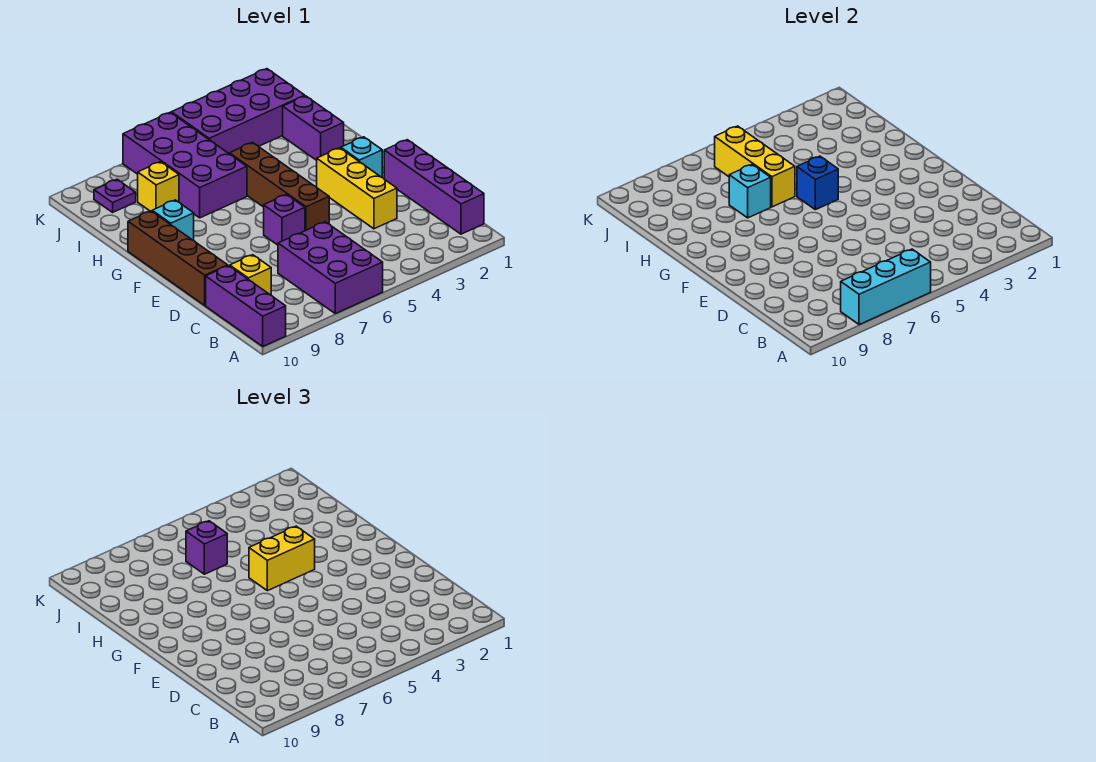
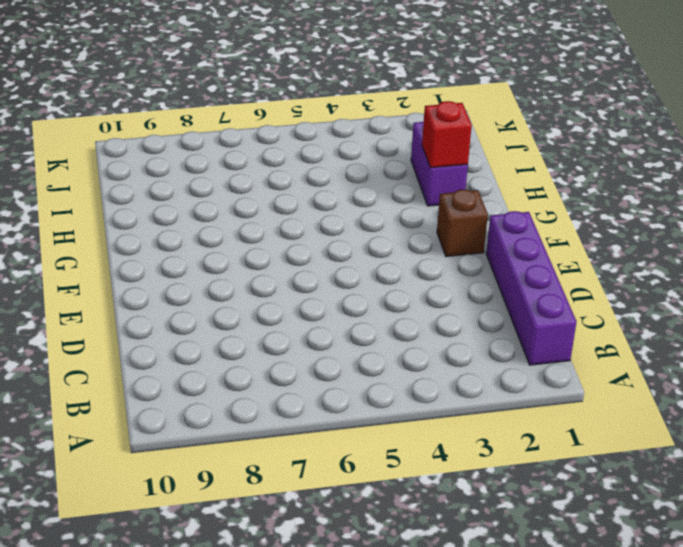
brown 1x1 brick [437,189,488,257] -> cyan 1x1 brick [341,137,382,177]
red 1x1 brick [422,101,472,168] -> none
none -> purple 2x3 brick [278,222,383,314]
none -> purple 1x3 brick [206,266,286,346]
none -> yellow 1x1 brick [230,255,271,295]

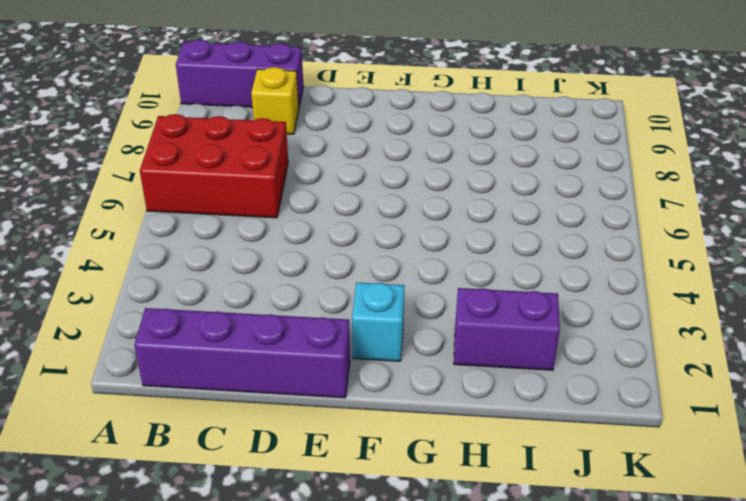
red 2x3 brick [140,114,288,218] -> purple 2x3 brick [278,222,383,314]
none -> yellow 1x3 brick [317,148,397,229]
none -> brown 1x4 brick [128,211,228,305]
none -> brown 1x4 brick [230,143,329,231]

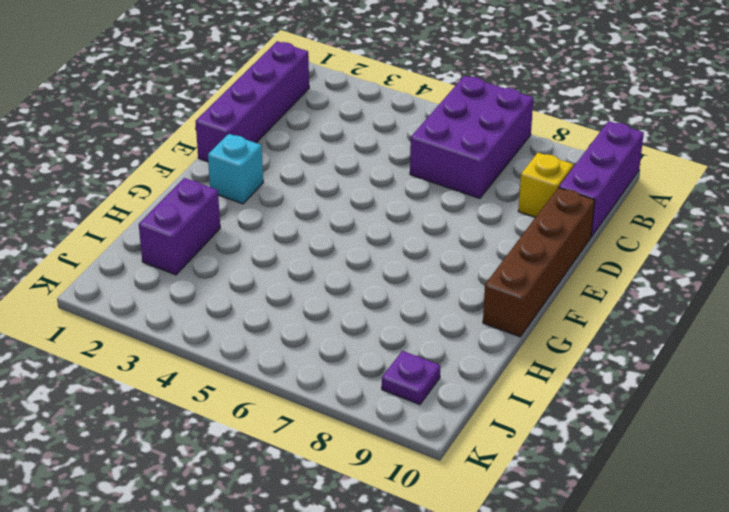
none -> yellow 1x3 brick [317,148,397,229]
none -> brown 1x4 brick [230,143,329,231]
none -> purple 1x1 brick [264,195,305,245]

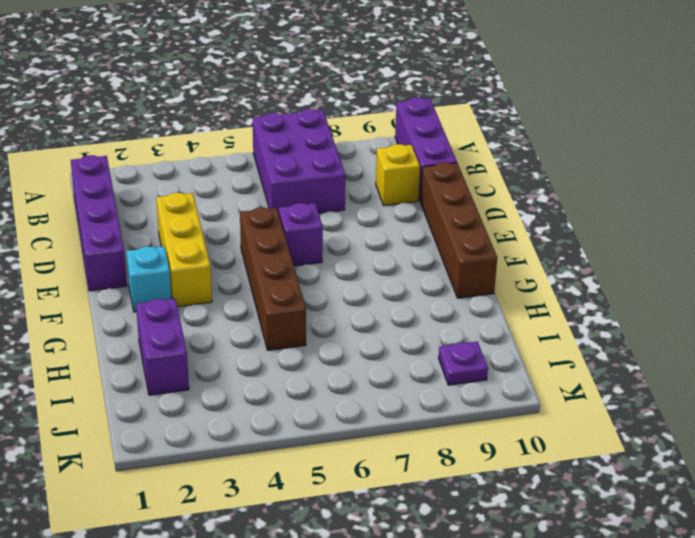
none -> cyan 1x1 brick [152,200,194,241]
none -> purple 2x4 brick [123,112,247,218]
none -> yellow 1x1 brick [138,162,179,211]

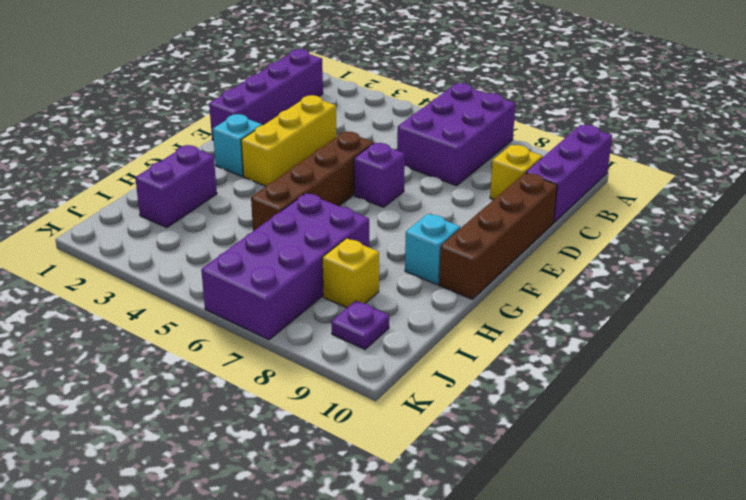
none -> purple 2x4 brick [171,69,305,154]
none -> cyan 1x3 brick [841,249,931,325]
none -> blue 1x1 brick [797,156,838,210]

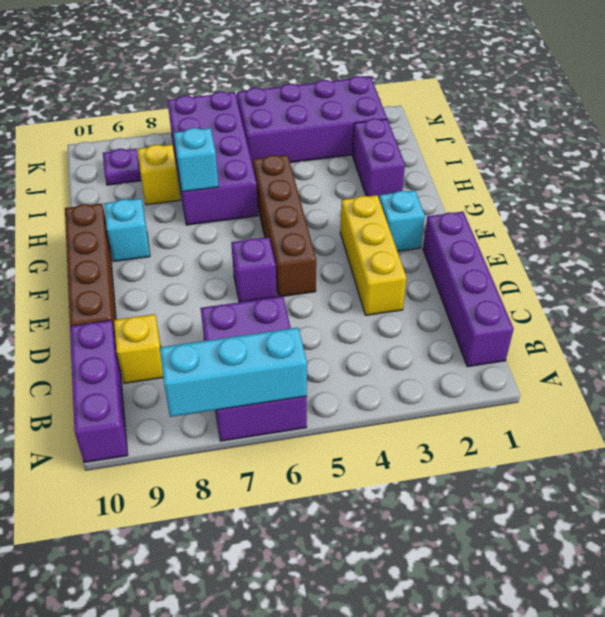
none -> blue 1x1 brick [797,156,838,210]
none -> yellow 1x3 brick [715,126,795,207]
none -> yellow 1x2 brick [249,526,315,591]

